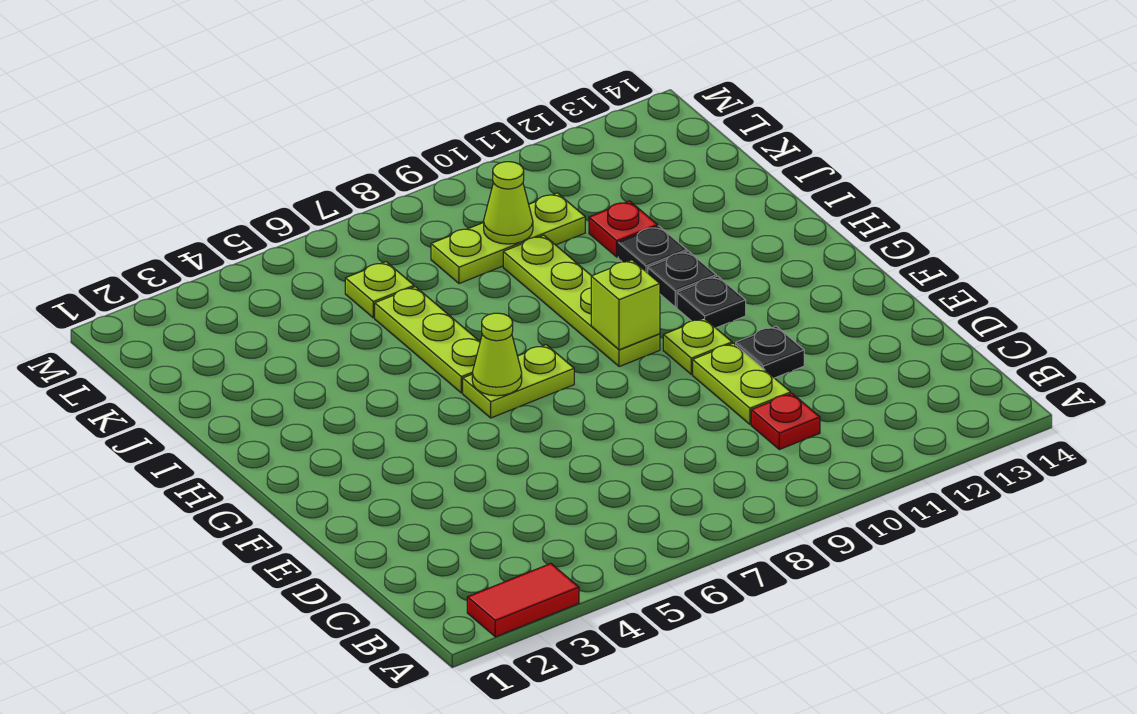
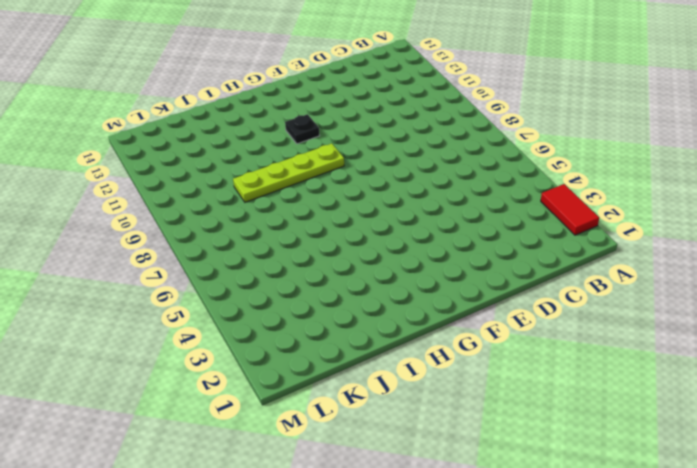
none -> red 1x1 plate [751,393,820,450]
none -> lime 1x2 plate [693,343,791,424]
none -> black 1x1 plate [736,326,804,378]

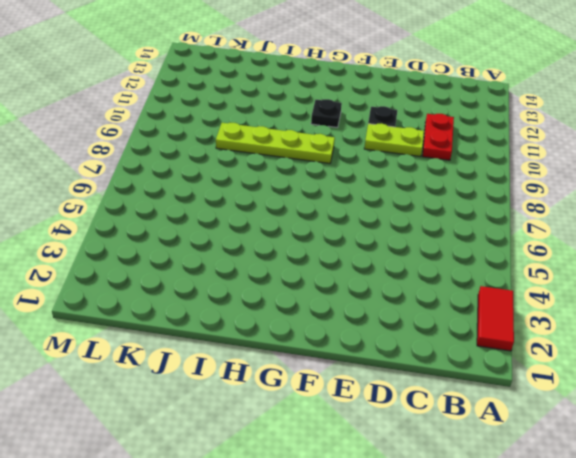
red 1x2 plate [422,114,454,160] -> red 1x1 plate [751,393,820,450]
none -> lime 1x1 plate [663,318,732,374]
none -> lime 1x2 plate [463,345,574,418]
none -> lime 1x3 plate [375,287,480,393]

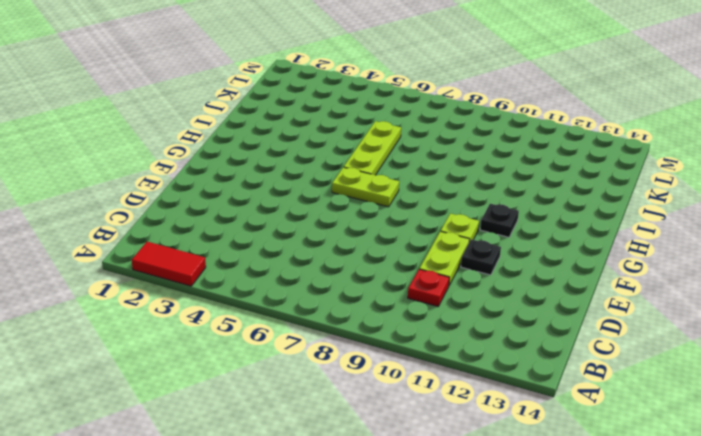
none -> lime 1x4 plate [503,235,660,367]
none -> black 1x1 plate [648,251,716,307]
none -> black 1x1 plate [618,226,687,273]

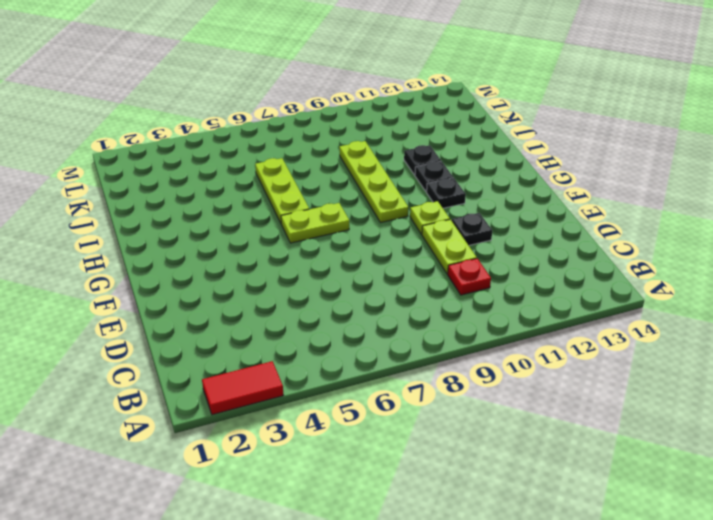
none -> red 1x1 plate [589,201,658,257]
none -> lime 1x1 plate [345,262,414,318]
none -> lime 1x3 plate [431,193,585,284]

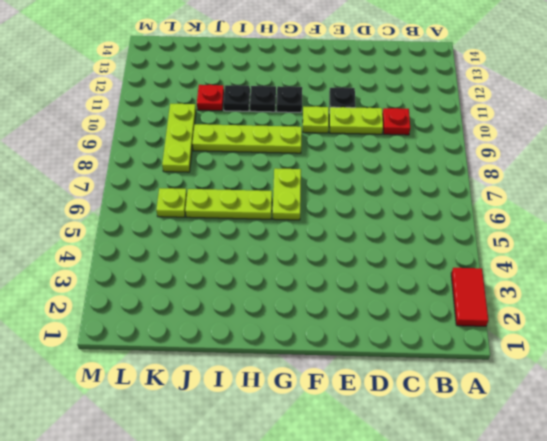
none -> lime 1x1 cone [472,313,522,396]
none -> lime 1x1 brick [591,260,660,350]
none -> lime 1x1 cone [484,162,533,244]

